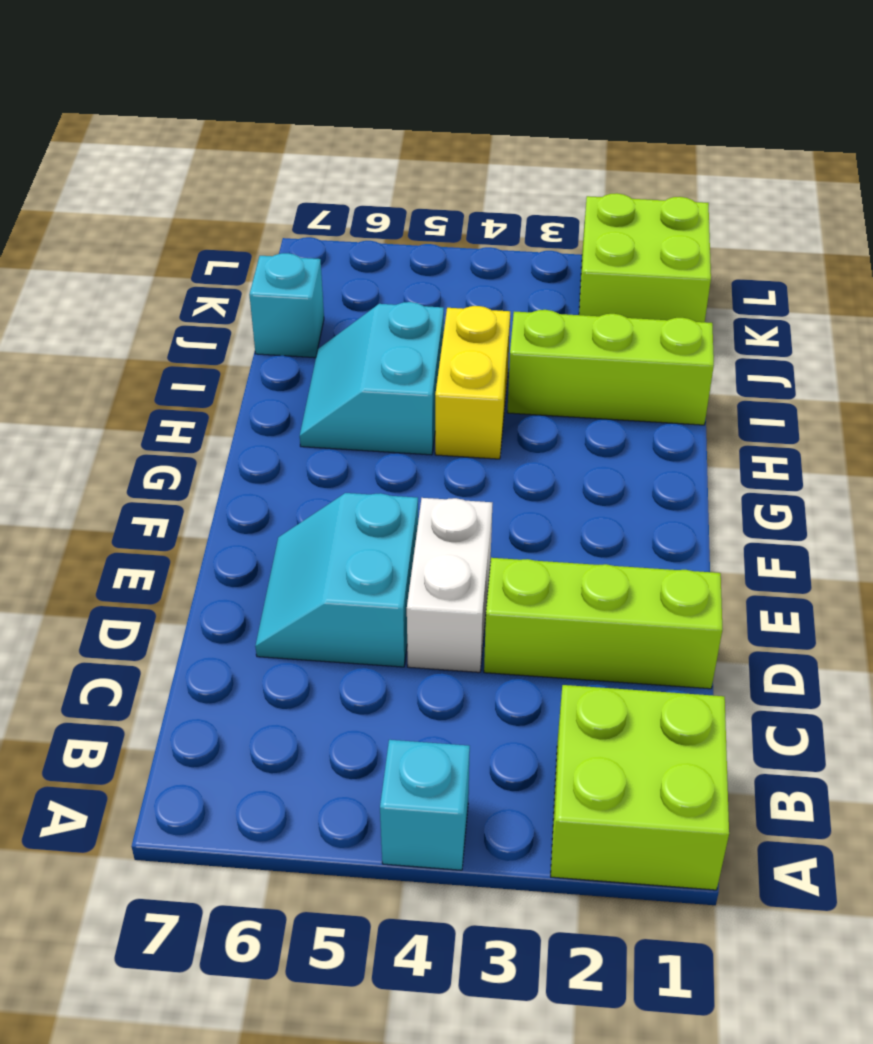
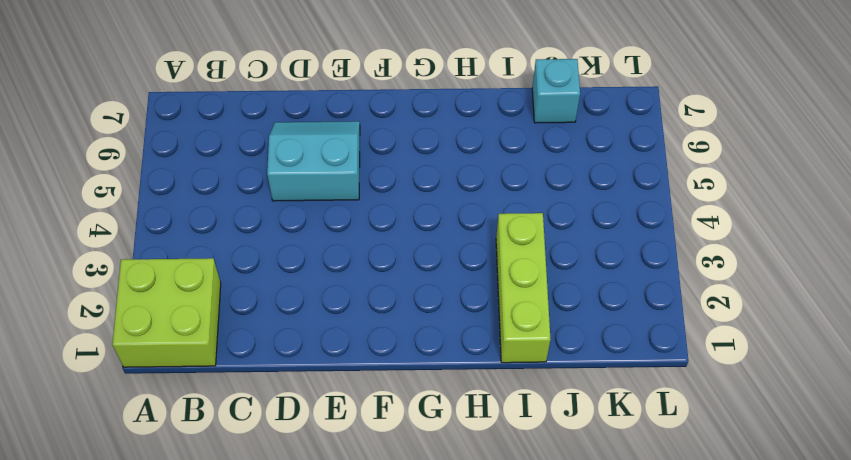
none -> cyan 1x1 brick [380,740,470,870]
none -> lime 1x3 brick [484,558,723,689]

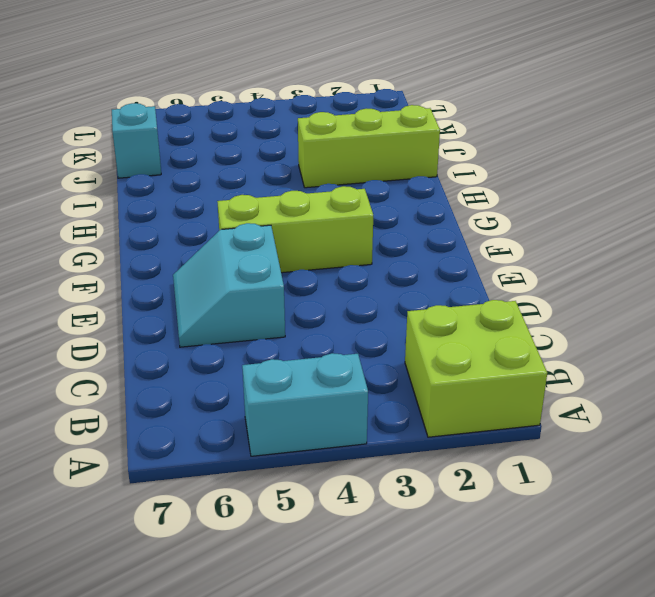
cyan 1x2 brick [242,353,368,456] -> cyan 1x1 brick [380,740,470,870]
lime 1x3 brick [217,186,373,273] -> lime 1x3 brick moved to [484,558,723,689]
none -> white 1x2 brick [407,498,492,672]
none -> yellow 1x2 brick [435,306,510,459]

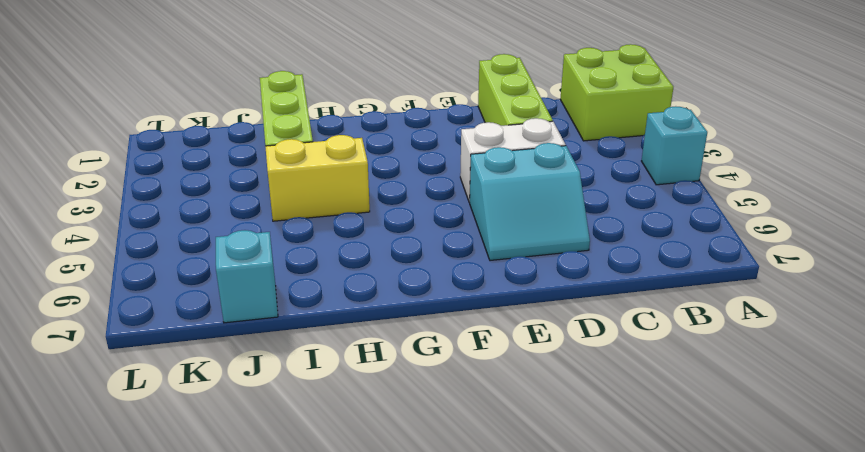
none -> cyan 2x2 slope [300,302,444,455]
none -> lime 2x2 brick [579,193,711,322]

